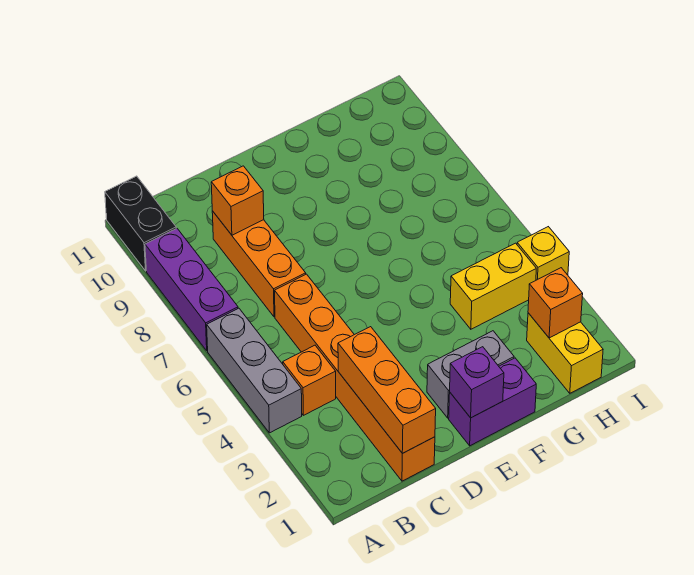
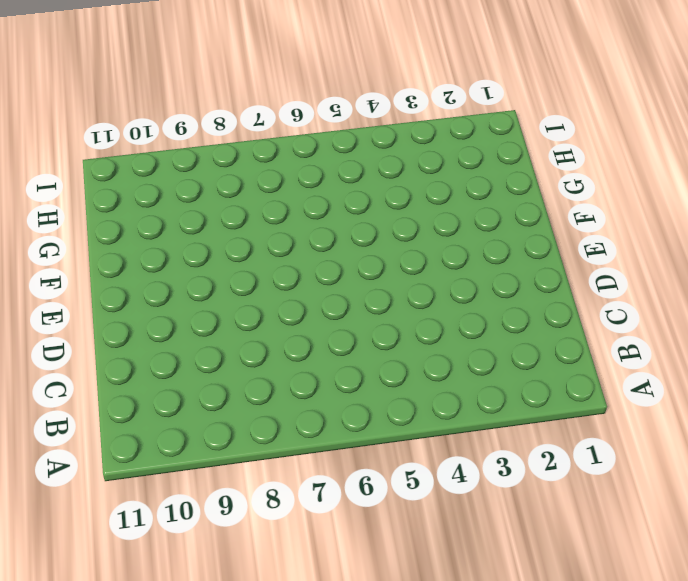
none -> grey 1x3 brick [207,308,302,433]
none -> purple 1x3 brick [145,228,238,351]
none -> black 1x2 brick [105,176,176,271]

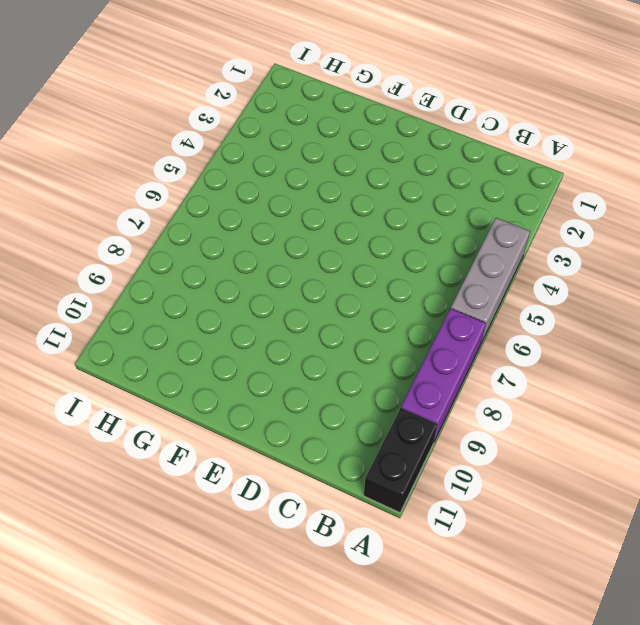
none -> orange 1x1 brick [283,345,336,415]
none -> orange 1x6 brick [275,274,435,481]
none -> orange 1x3 brick [212,211,306,317]

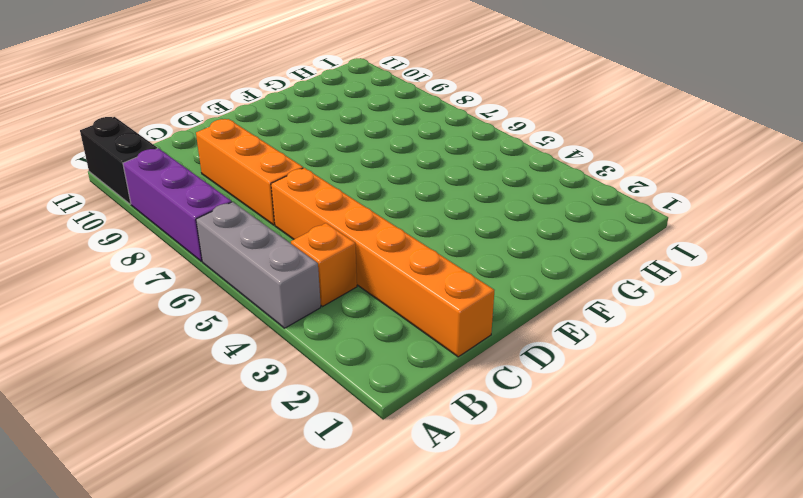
none -> purple 1x2 brick [449,358,536,446]
none -> grey 1x2 brick [427,331,514,418]
none -> yellow 1x2 brick [450,243,536,329]

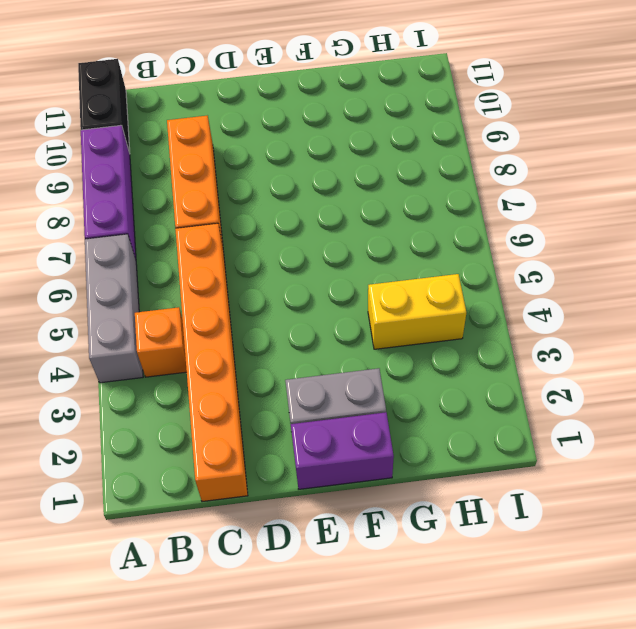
none -> yellow 1x2 brick [527,313,603,393]
none -> yellow 1x1 brick [517,227,569,280]
none -> orange 1x3 brick [338,327,436,453]

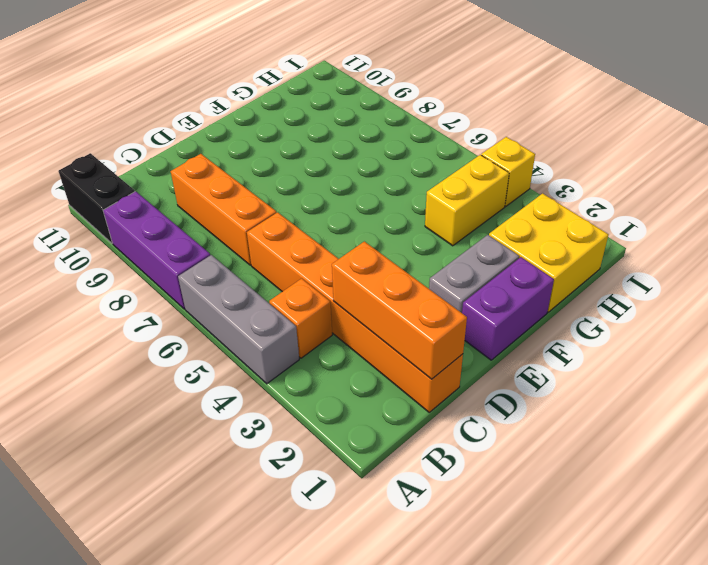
yellow 2x2 brick [489,193,608,312] -> yellow 1x2 brick [527,313,603,393]
none -> orange 1x1 brick [211,166,264,235]
none -> purple 1x1 brick [450,347,504,418]
none -> orange 1x1 brick [528,268,583,338]

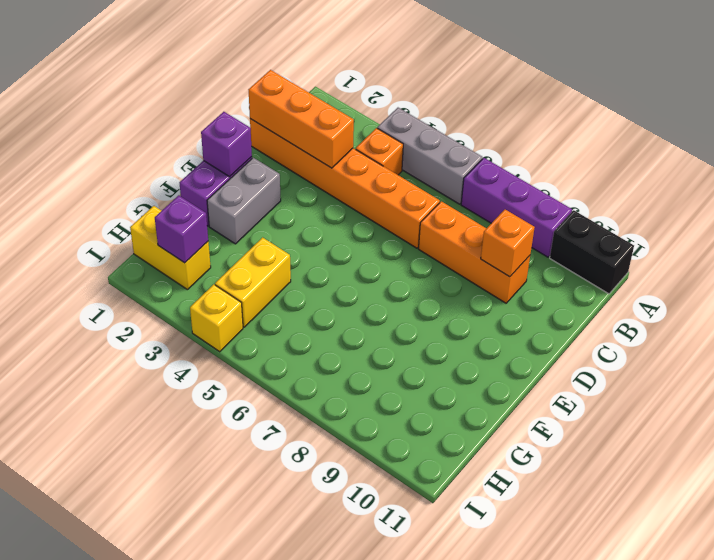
purple 1x1 brick [155,195,208,263] -> orange 1x1 brick [528,268,583,338]

